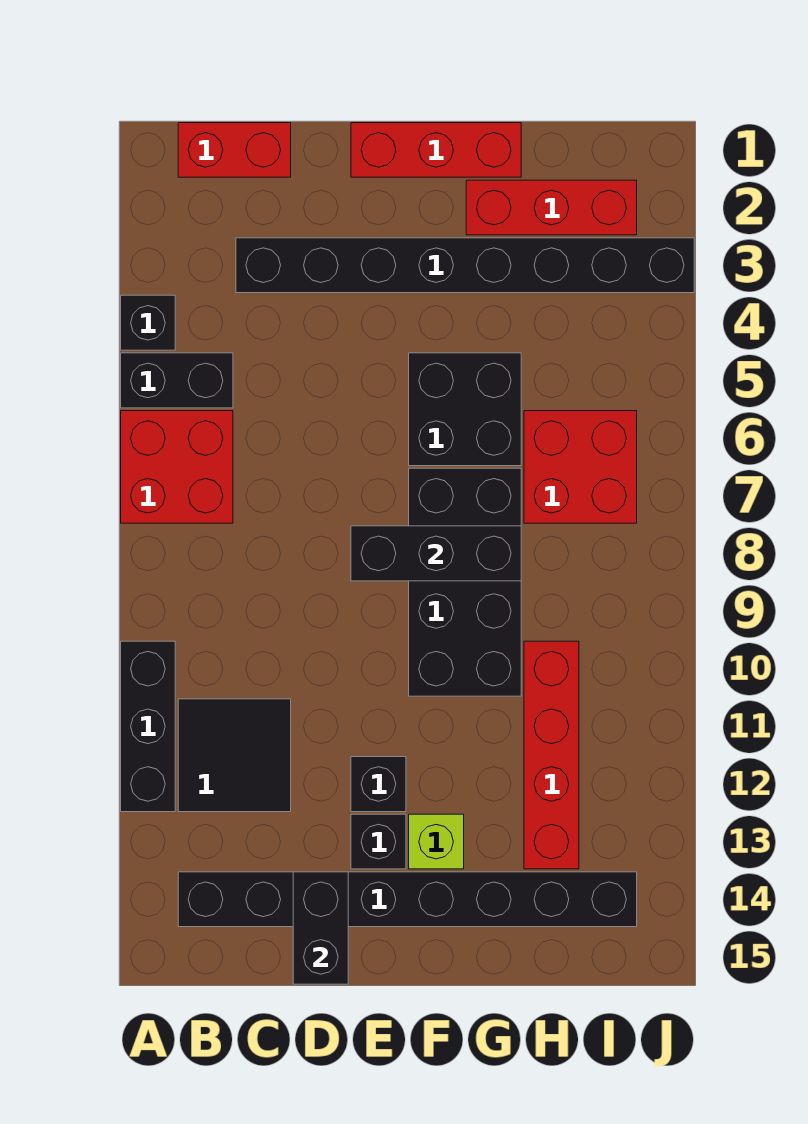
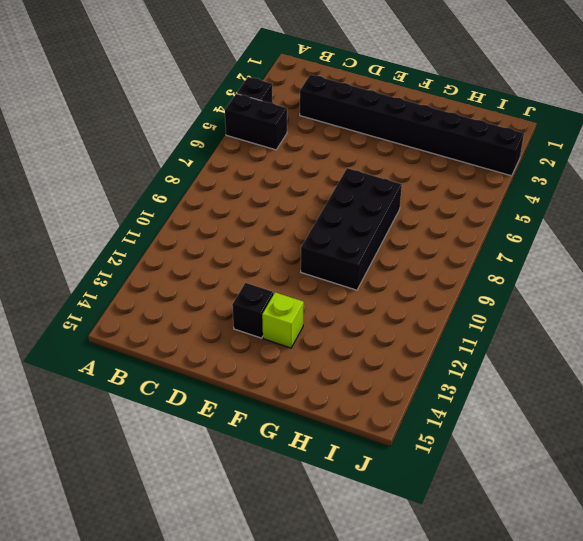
none -> red 2x2 brick [121,411,233,523]
none -> black 1x3 brick [121,641,175,812]
none -> red 1x2 brick [178,123,291,177]

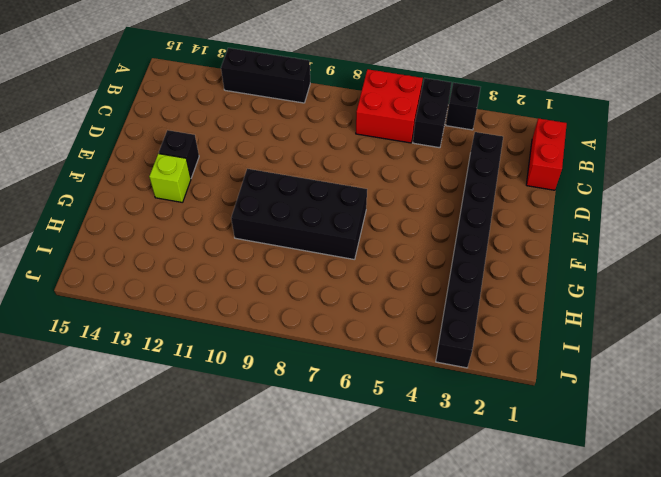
none -> black 2x2 tile [178,699,291,812]
none -> black 1x8 brick [178,872,637,927]
none -> red 1x3 brick [351,123,521,177]

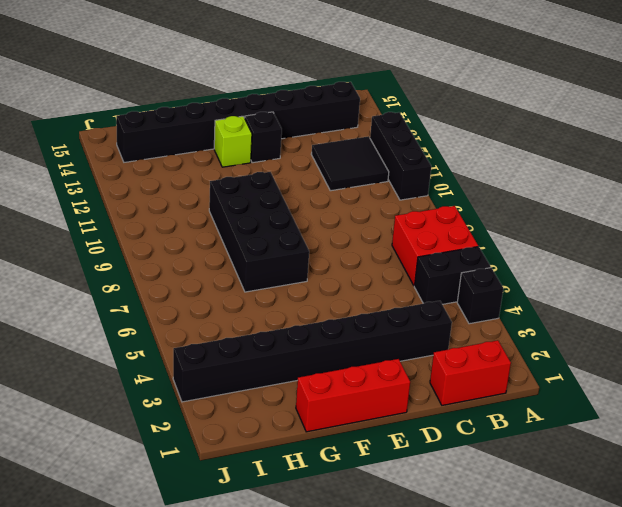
none -> black 1x1 brick [351,757,406,812]
none -> black 2x2 brick [409,353,521,466]
none -> red 1x3 brick [466,180,637,235]

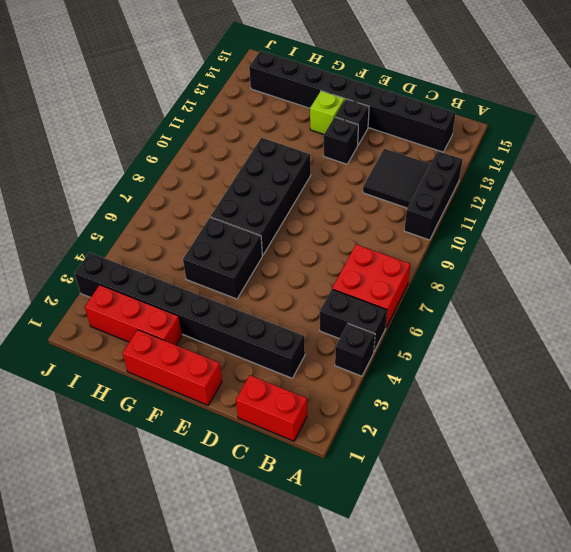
none -> red 2x2 brick [524,411,637,523]
none -> red 1x4 brick [524,641,579,869]
none -> black 1x2 brick [293,872,348,984]

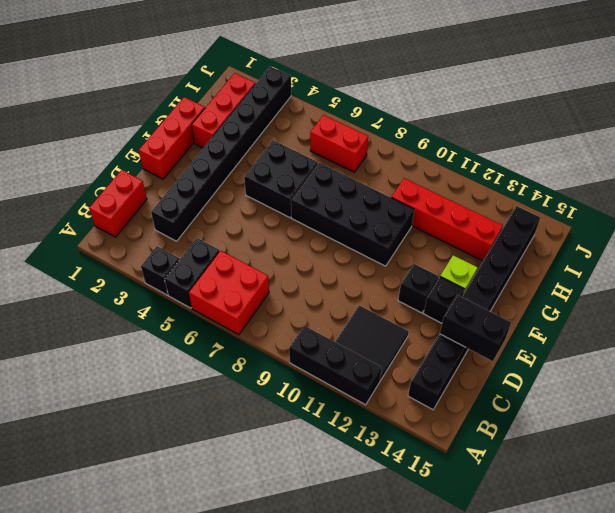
red 1x2 brick [310,115,368,172] -> red 2x2 brick [524,411,637,523]
none -> black 1x3 brick [351,526,521,581]

